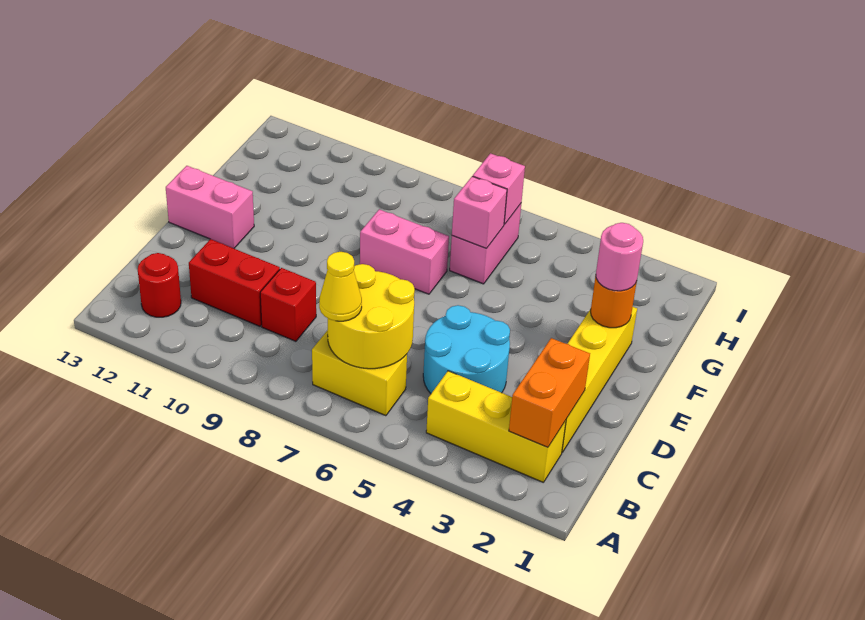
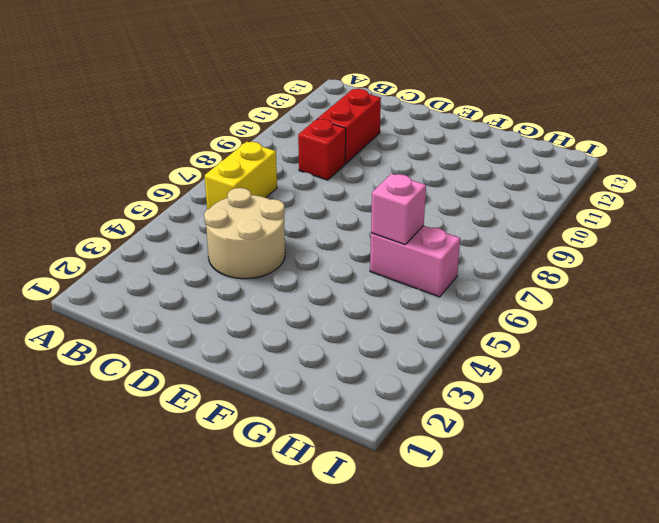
tan 2x2 round brick [204,188,285,279] -> cyan 2x2 round brick [423,305,510,394]
none -> yellow 1x3 brick [426,371,566,482]
none -> red 1x1 round brick [138,253,181,317]
none -> yellow 1x4 brick [562,307,637,452]

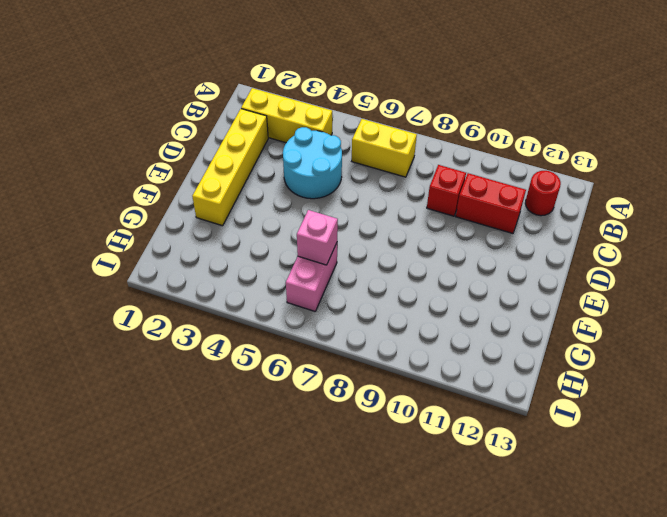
none -> pink 1x2 brick [166,166,254,248]
none -> pink 1x2 brick [360,209,449,294]
none -> orange 1x2 brick [509,338,590,447]

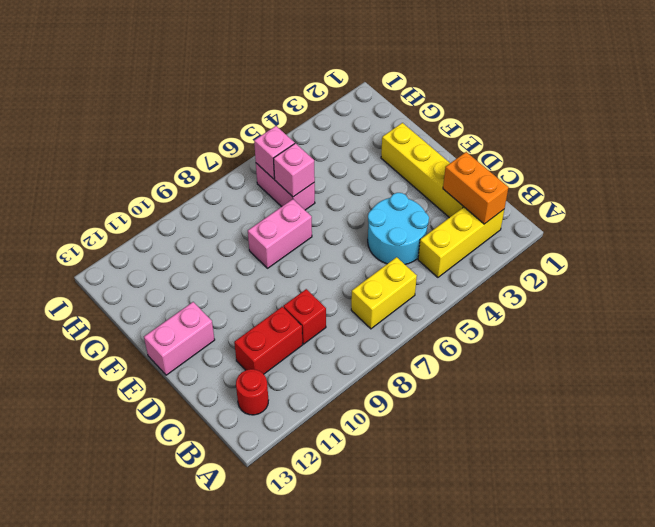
none -> yellow 2x2 round brick [328,264,415,369]
none -> orange 1x1 round brick [591,276,637,328]
none -> yellow 1x1 cone [319,252,362,321]

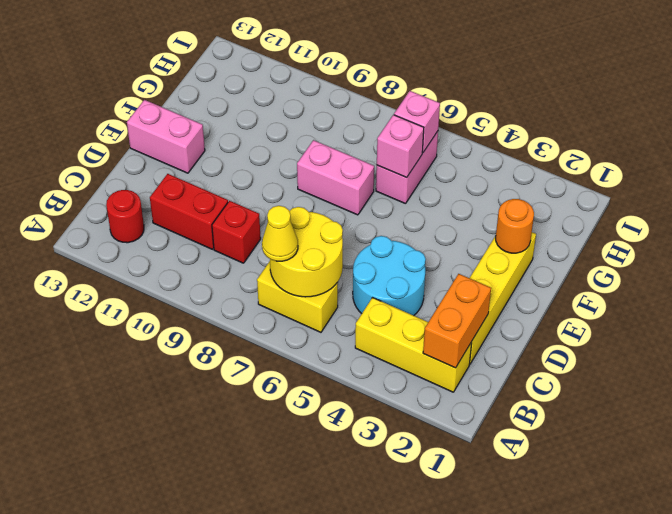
none -> pink 1x1 round brick [596,223,643,291]

